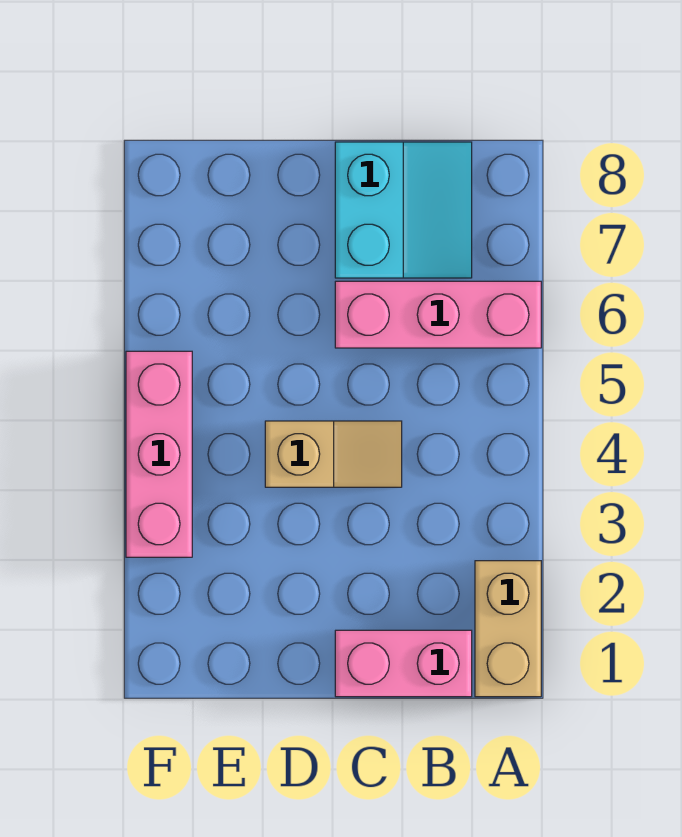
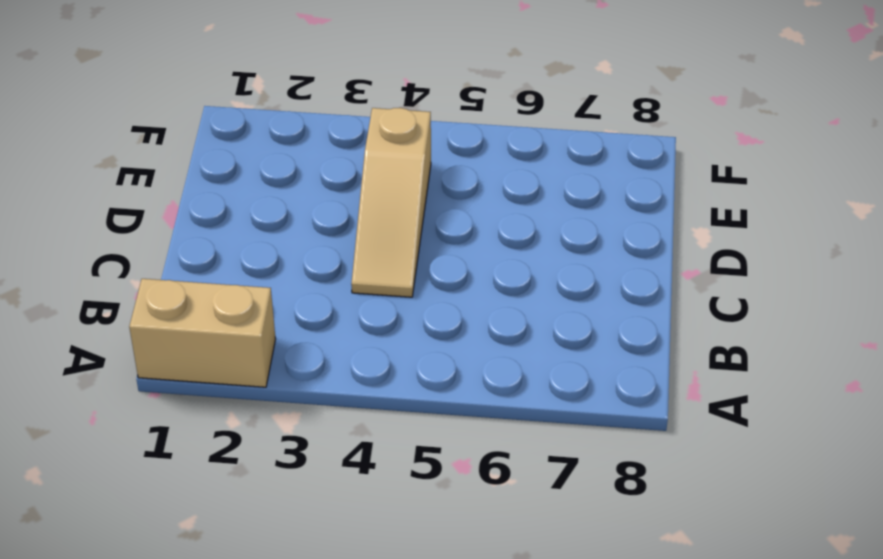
tan 1x3 slope [351,108,431,297] -> tan 1x2 slope [265,421,402,487]
none -> pink 1x3 brick [335,281,541,348]
none -> pink 1x2 brick [335,630,472,697]

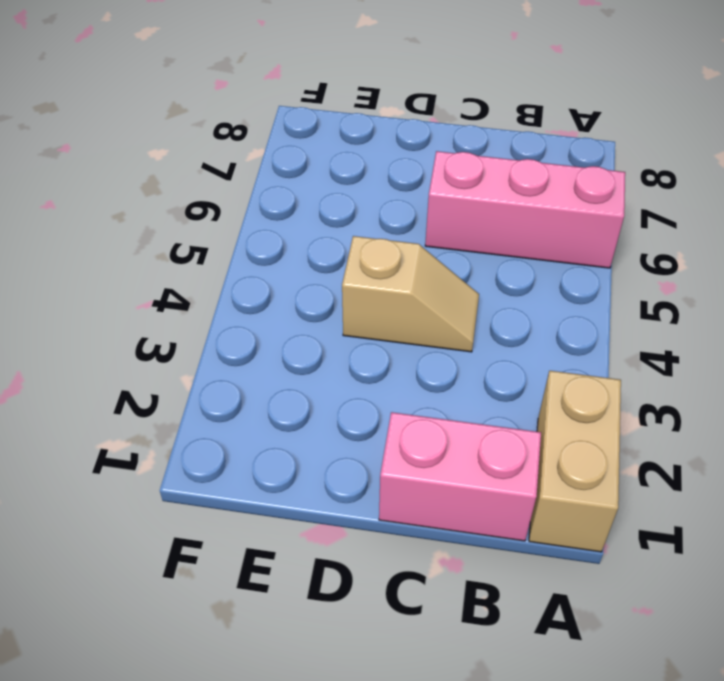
none -> cyan 2x2 slope [335,142,472,278]
none -> pink 1x3 brick [126,351,192,557]

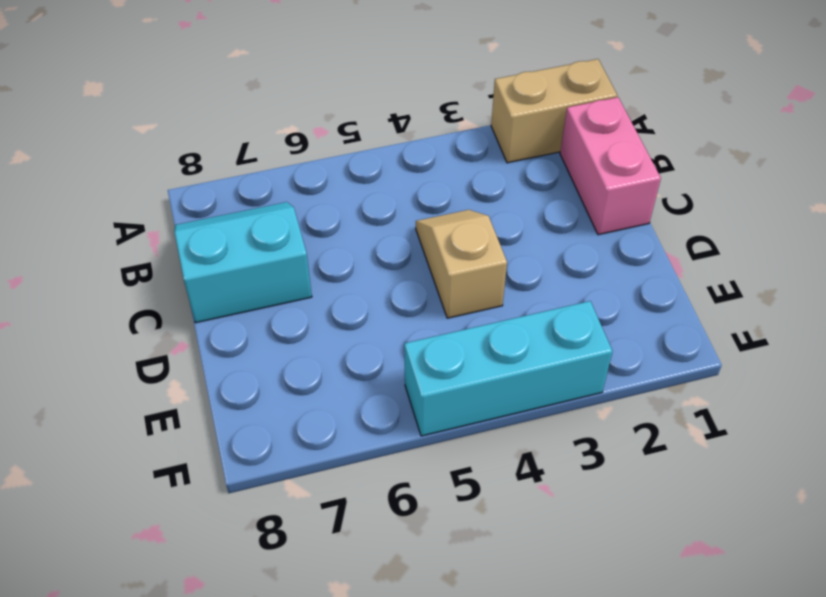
cyan 1x3 brick [404,301,613,436] -> pink 1x3 brick [126,351,192,557]
none -> pink 1x3 brick [335,281,541,348]

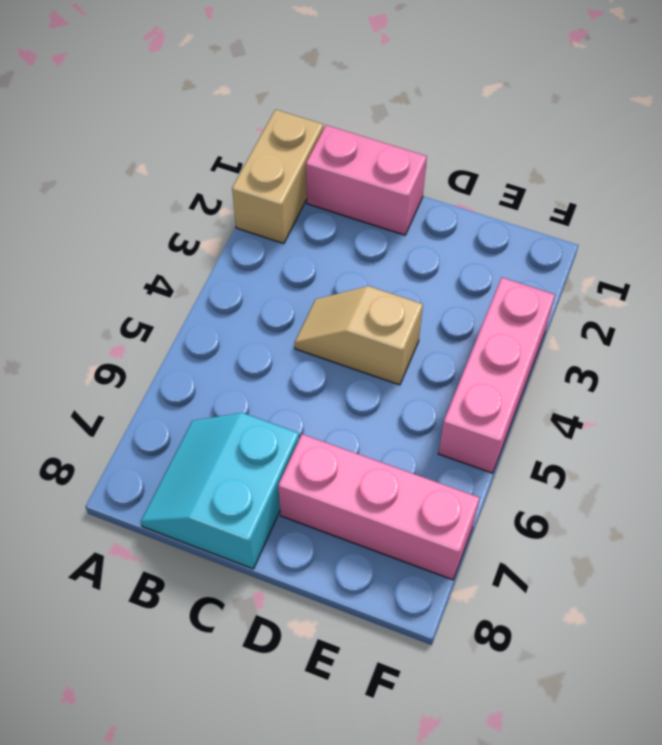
pink 1x3 brick [278,434,480,580] -> pink 1x3 brick moved to [335,281,541,348]

